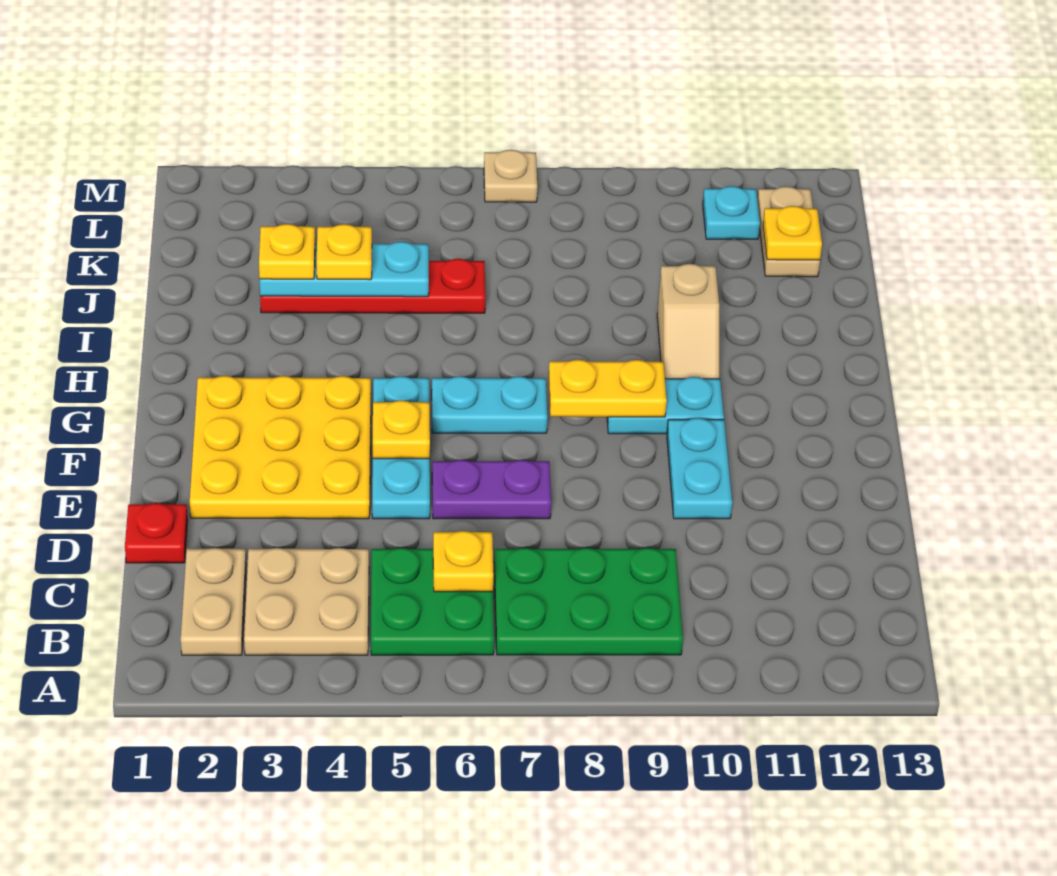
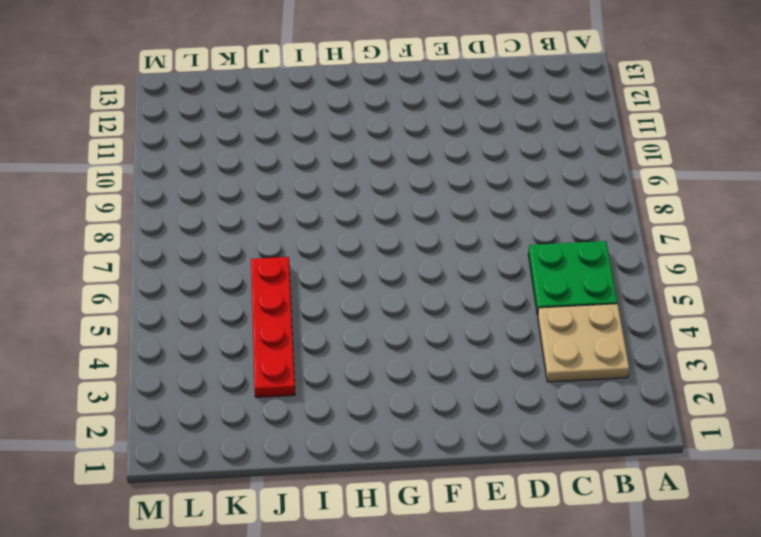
none -> tan 1x2 plate [181,548,246,655]
none -> green 2x3 plate [494,548,683,655]
none -> red 1x1 plate [125,503,188,563]

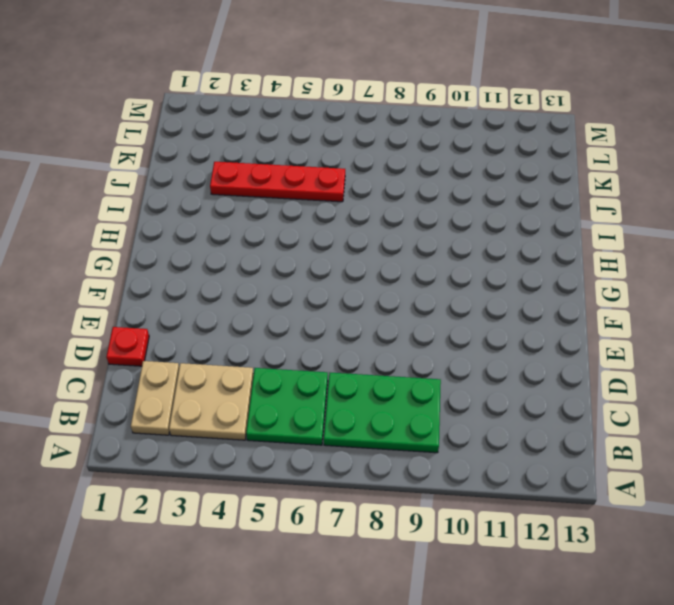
none -> yellow 3x3 plate [190,376,371,519]
none -> cyan 1x3 plate [372,376,430,519]
none -> purple 1x2 plate [432,460,551,519]

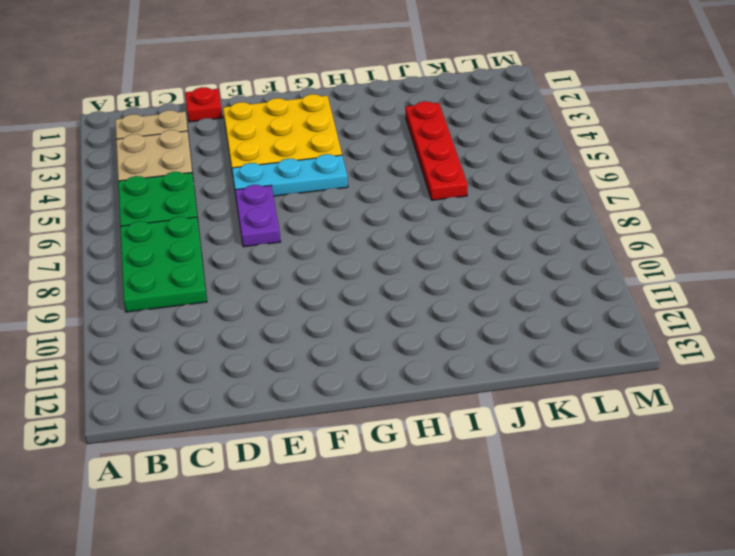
none -> cyan 1x2 plate [667,418,732,519]
none -> cyan 1x2 plate [432,376,547,433]
none -> cyan 1x2 plate [607,377,724,434]

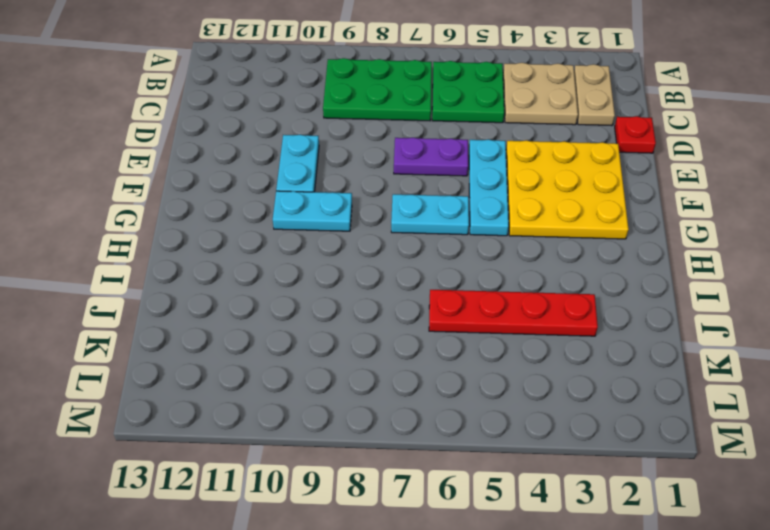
none -> tan 1x2 slope [657,264,719,379]
none -> tan 1x2 plate [757,187,820,277]
none -> cyan 1x1 plate [703,186,760,239]

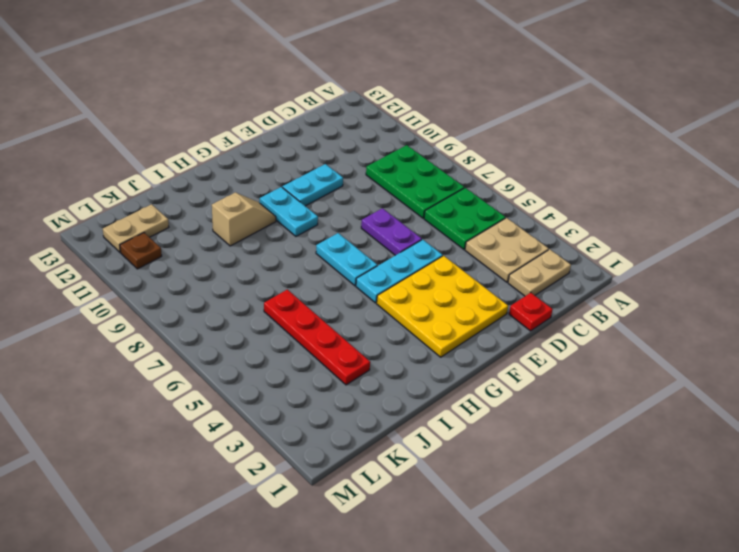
brown 1x1 plate [120,233,162,269] -> cyan 1x1 plate [703,186,760,239]
none -> tan 1x1 plate [484,150,537,202]
none -> yellow 1x1 plate [433,531,493,592]
none -> yellow 1x1 plate [373,400,430,459]

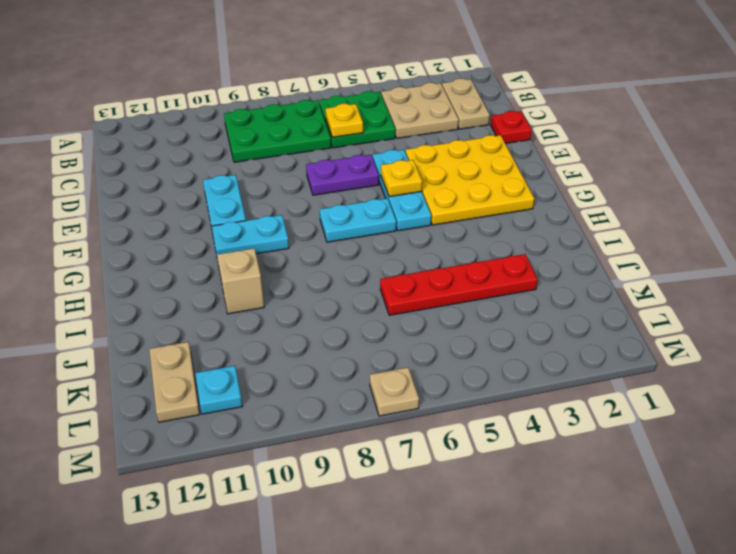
none -> yellow 1x2 plate [549,360,667,417]
none -> cyan 1x3 plate [260,242,429,297]
none -> yellow 1x1 plate [763,206,822,260]

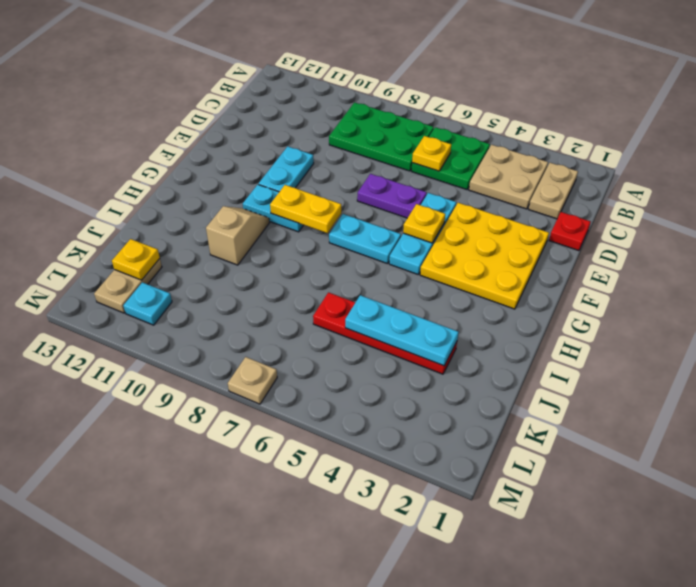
none -> yellow 1x1 plate [259,224,315,279]
none -> yellow 1x1 plate [317,224,372,280]

